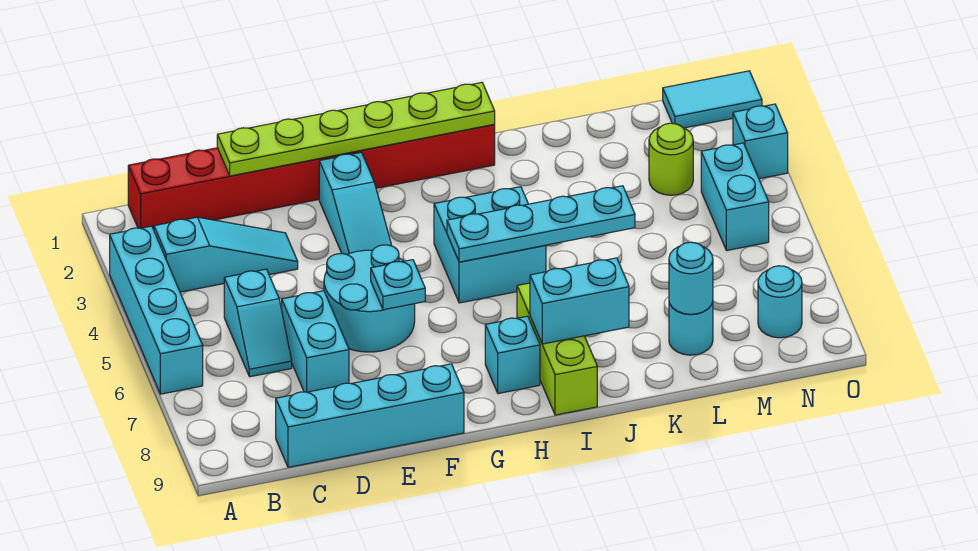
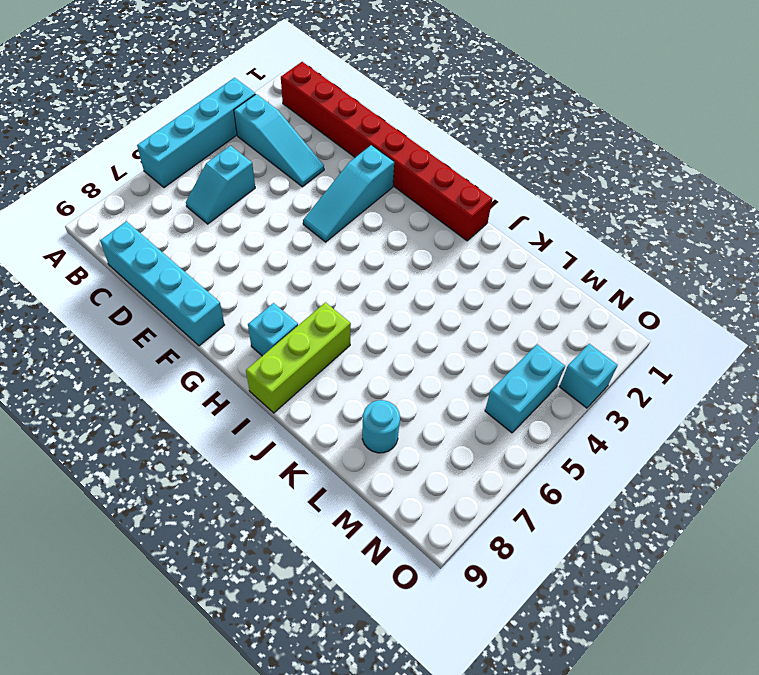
none -> cyan 1x2 brick [282,291,349,392]
none -> cyan 2x2 round brick [324,245,415,352]
none -> cyan 2x2 brick [434,187,546,303]

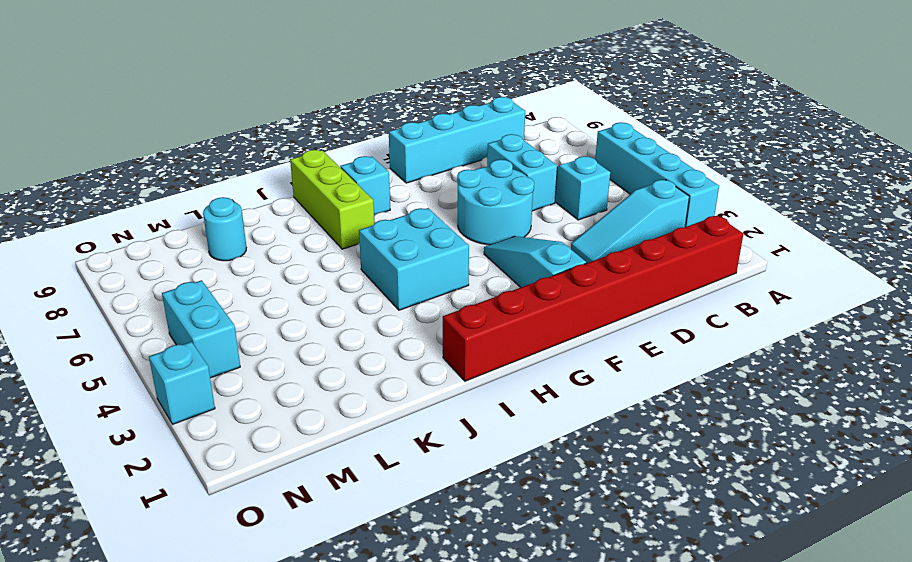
none -> lime 1x1 round brick [649,123,693,195]
none -> cyan 1x2 tile [663,71,762,128]
none -> cyan 1x1 round brick [758,266,802,338]

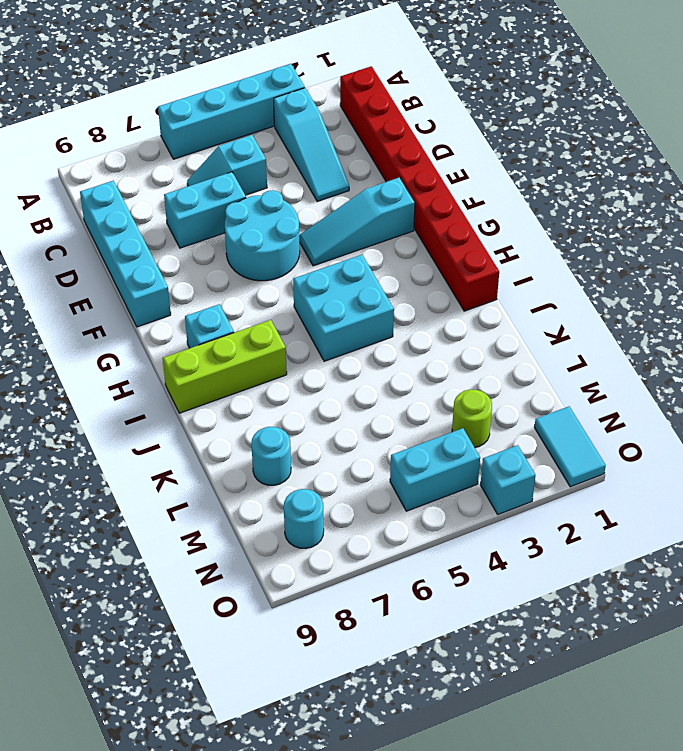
none -> lime 1x6 plate [217,82,495,176]
none -> cyan 1x1 plate [371,260,425,310]
none -> cyan 1x4 plate [447,186,635,262]

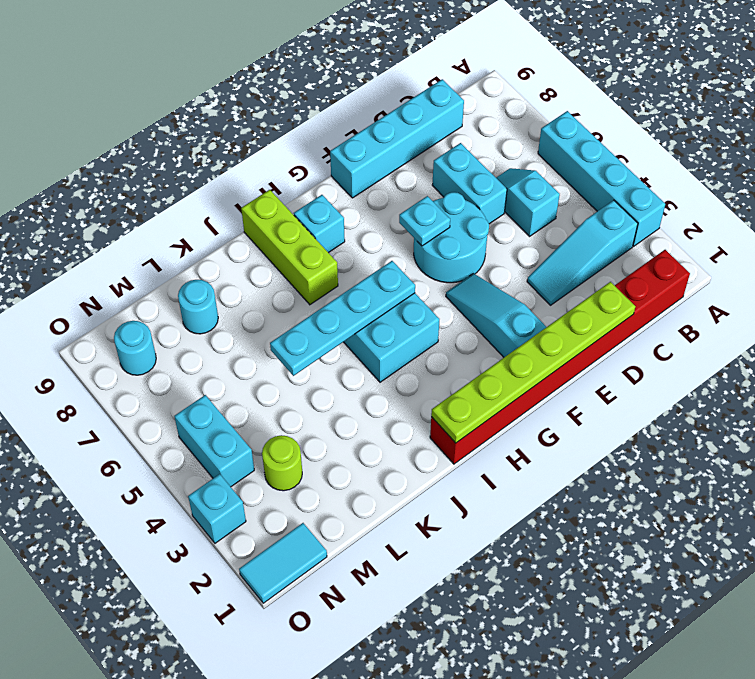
none -> cyan 1x2 brick [530,258,629,344]
none -> cyan 1x1 round brick [669,242,713,314]

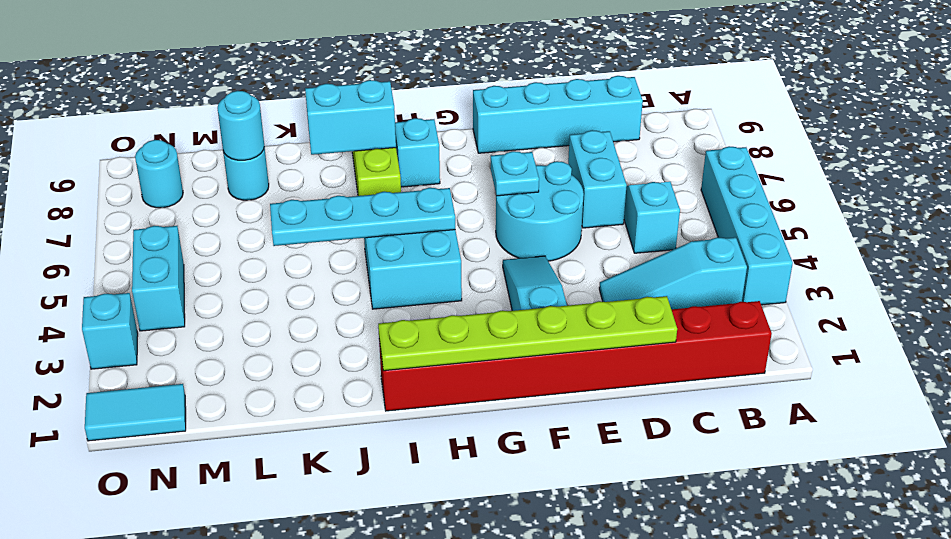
none -> lime 1x1 round brick [649,123,693,195]

